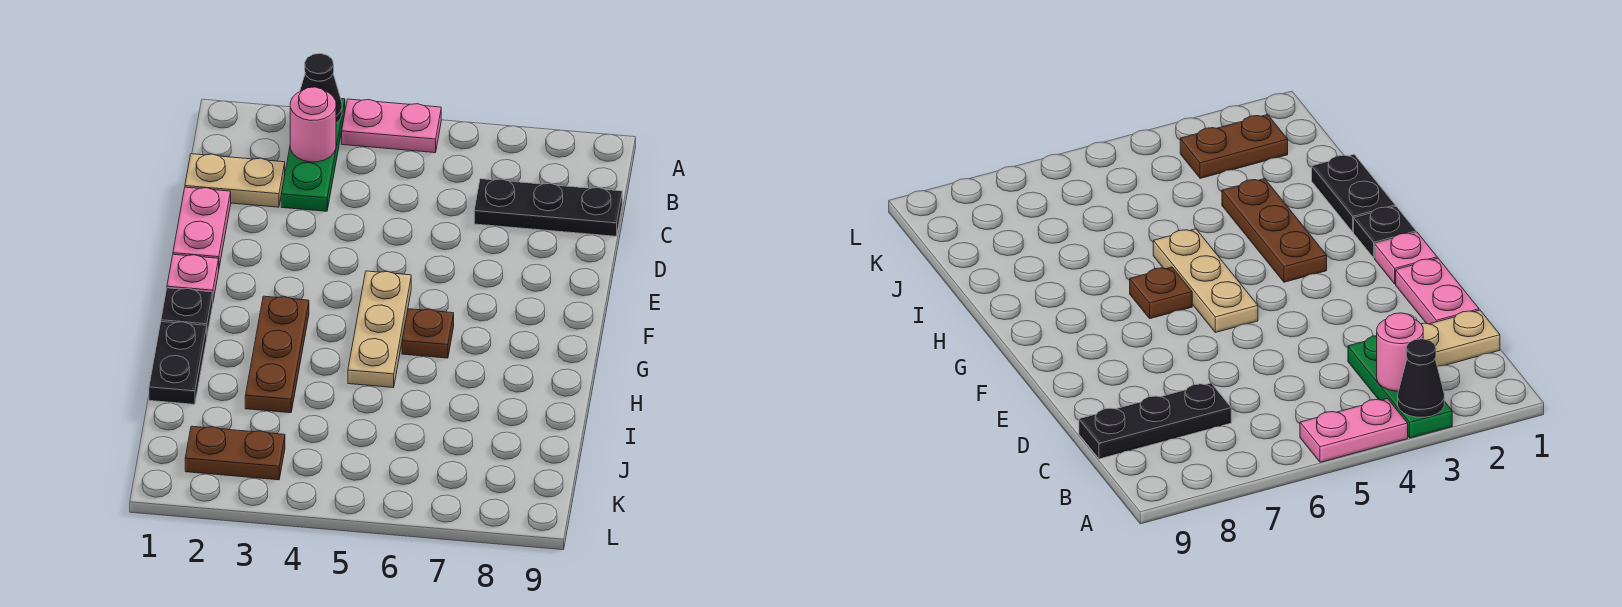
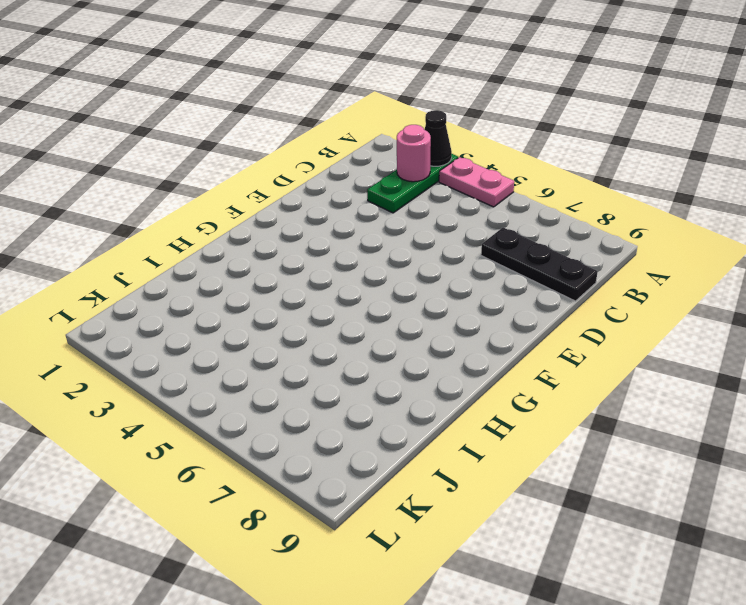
none -> tan 1x2 plate [185,154,285,207]
none -> pink 1x2 plate [173,187,231,267]
none -> pink 1x1 plate [167,254,219,300]

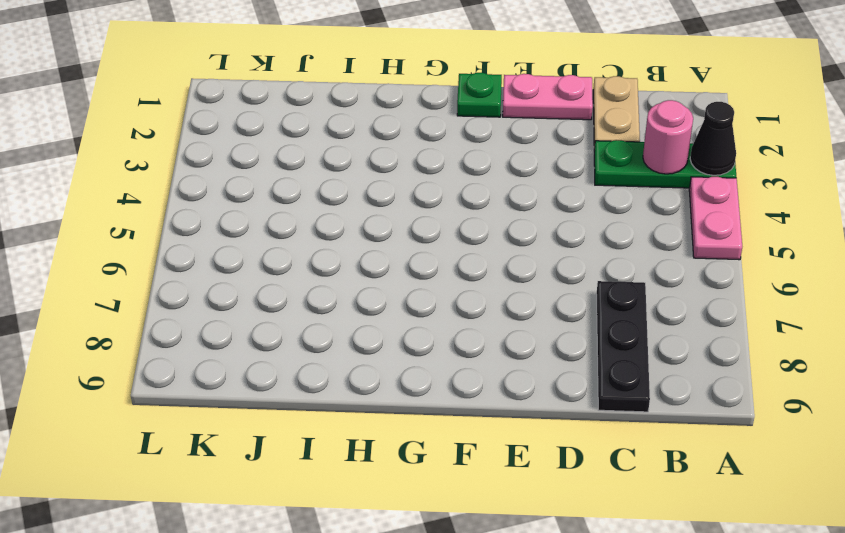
green 1x1 plate [457,73,502,117] -> pink 1x1 plate [167,254,219,300]
none -> tan 1x3 plate [348,271,411,388]
none -> black 1x1 plate [161,288,213,334]
none -> brown 1x3 plate [245,296,309,413]

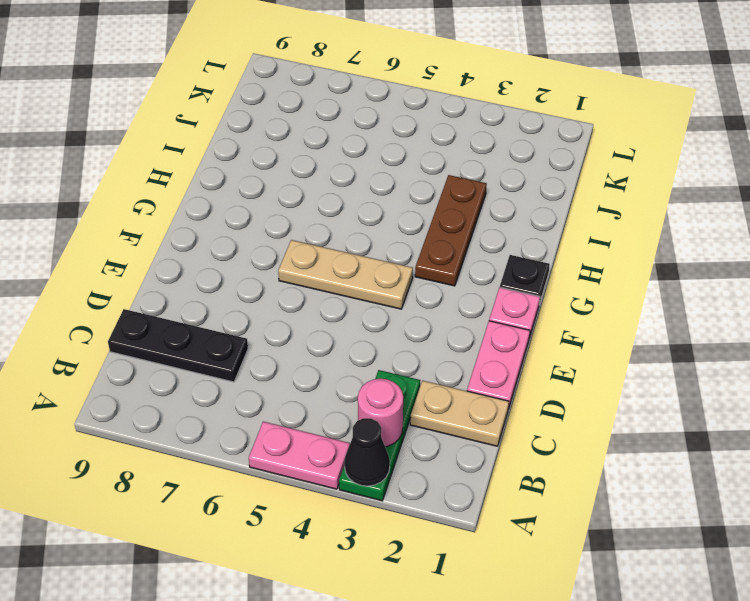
tan 1x3 plate [278,240,413,309] -> tan 1x3 plate turned to [348,271,411,388]
none -> brown 1x1 plate [402,309,454,358]
none -> black 1x2 plate [149,322,207,404]
none -> brown 1x2 plate [185,426,285,480]

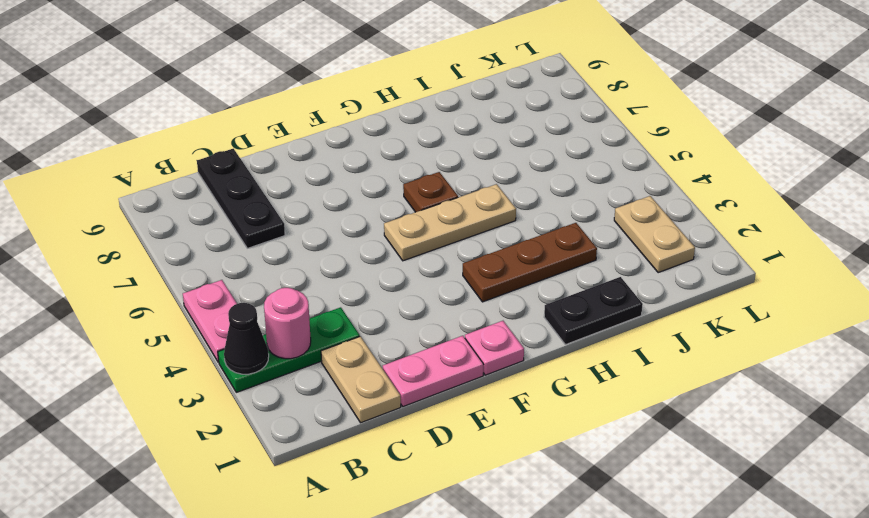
tan 1x2 plate [614,196,695,273] -> brown 1x2 plate [185,426,285,480]
none -> black 1x1 plate [161,288,213,334]

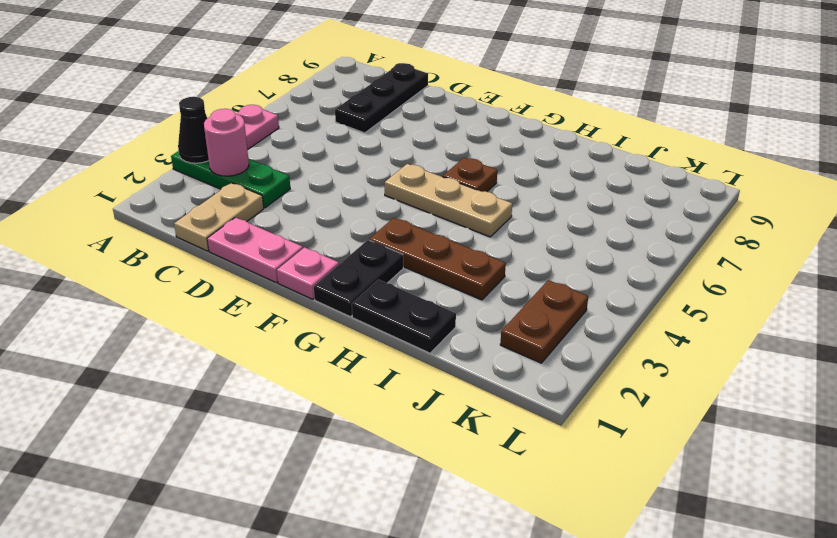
black 1x2 plate [314,240,403,317] -> black 1x1 plate [161,288,213,334]

